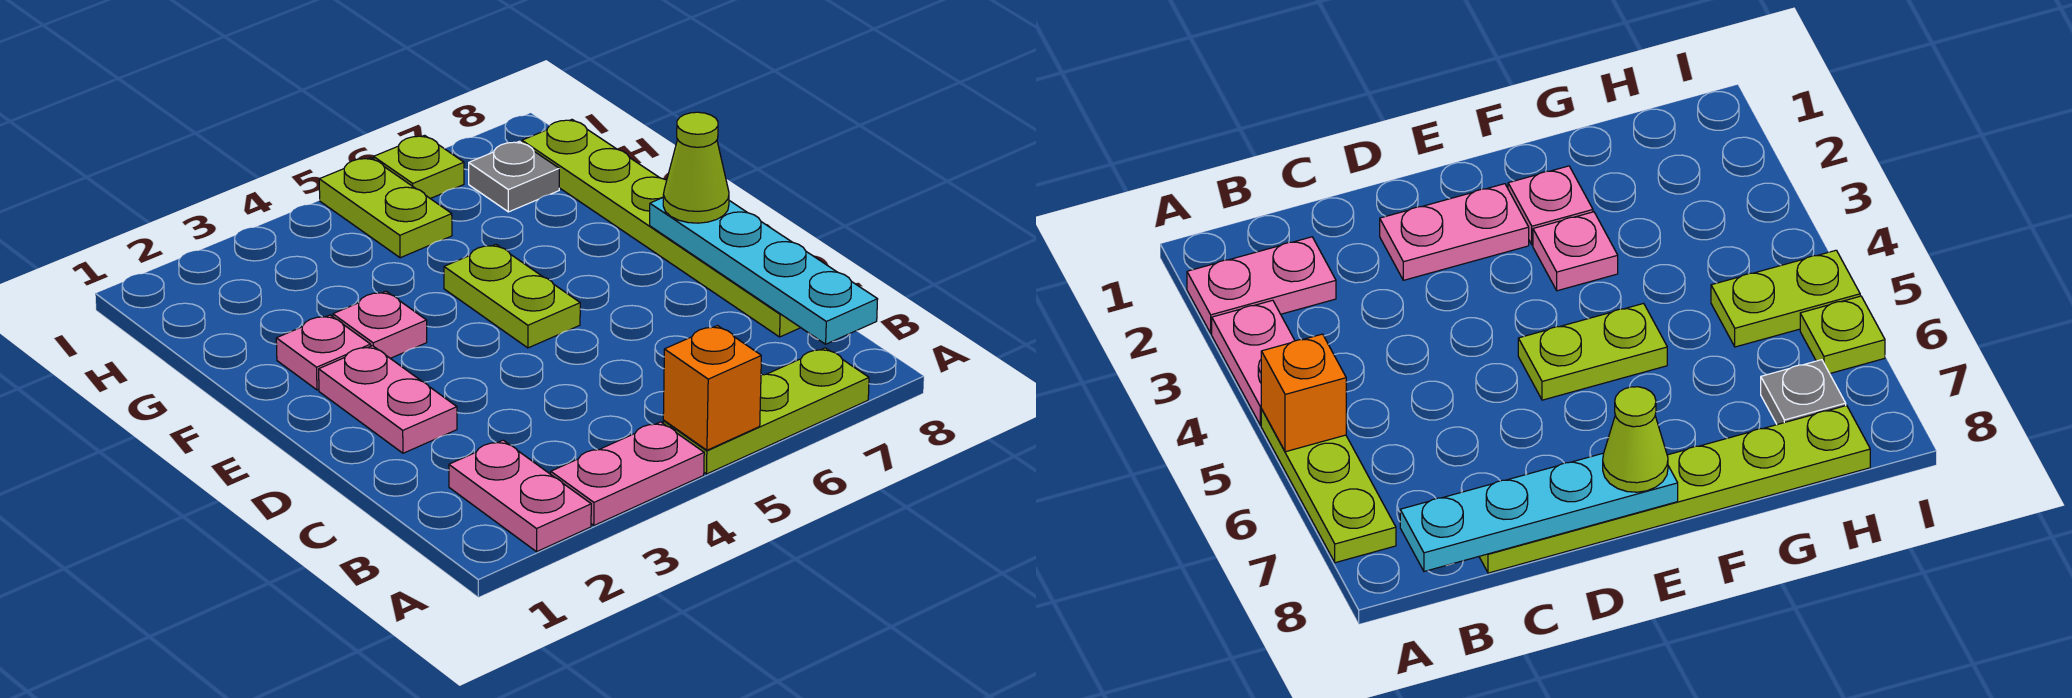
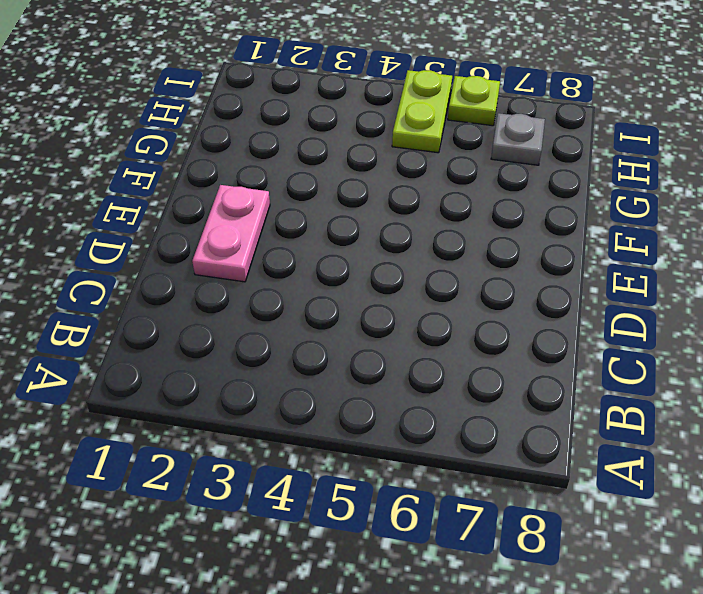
none -> pink 1x2 plate [449,440,591,552]
none -> pink 1x2 plate [551,422,704,525]
none -> lime 1x3 plate [663,348,869,474]

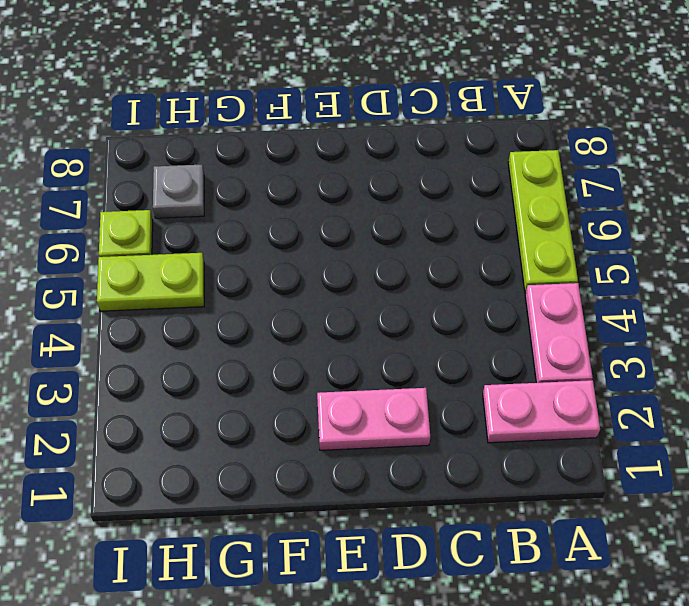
none -> lime 1x6 plate [522,120,801,337]
none -> lime 1x2 plate [444,245,580,348]
none -> pink 1x1 plate [276,315,371,390]

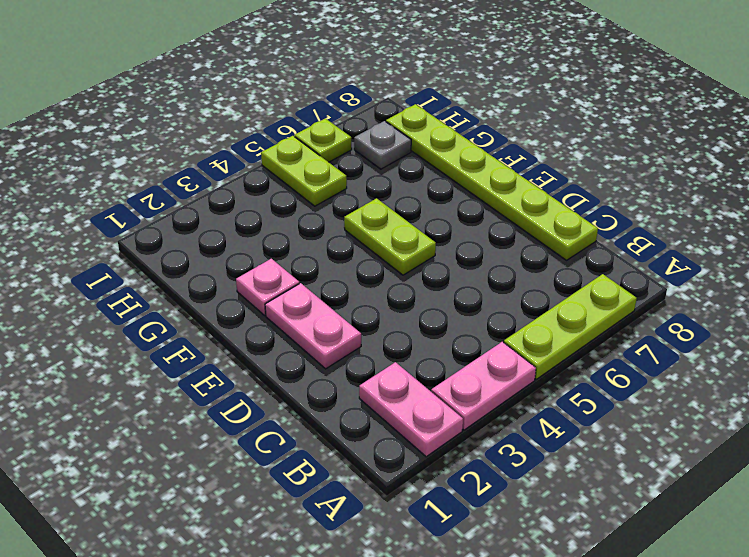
none -> pink 1x1 plate [333,291,427,358]
none -> orange 1x1 brick [663,326,761,450]
none -> cyan 1x4 plate [650,198,878,344]

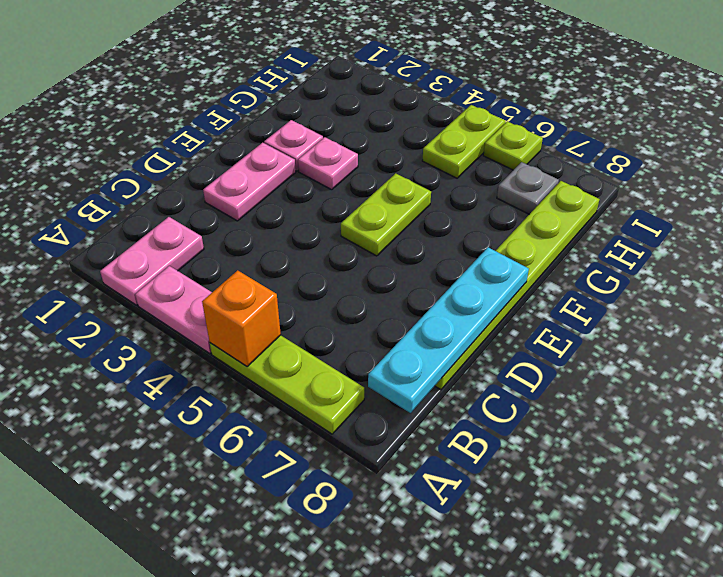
none -> lime 1x1 cone [663,112,729,223]

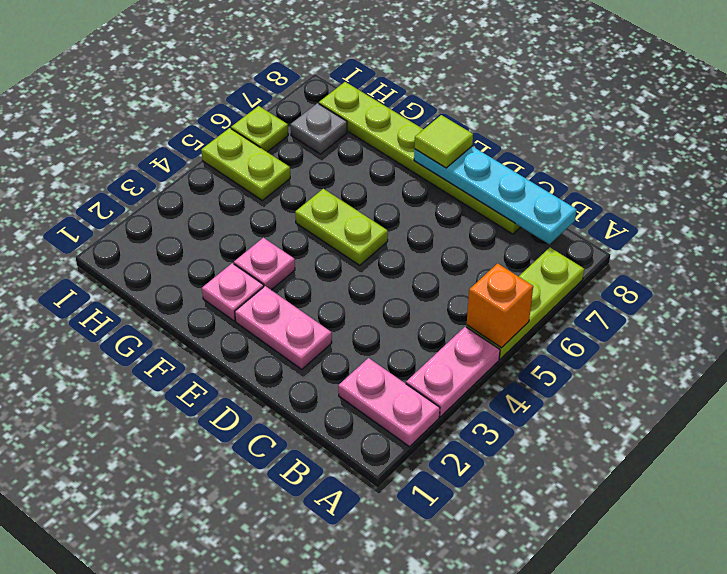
lime 1x1 tile [414,115,473,168] -> lime 1x1 cone [663,112,729,223]

